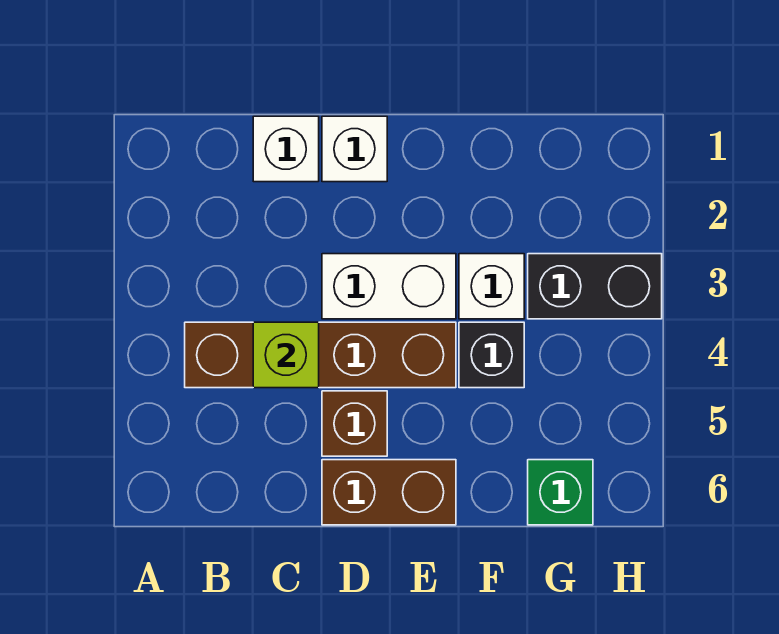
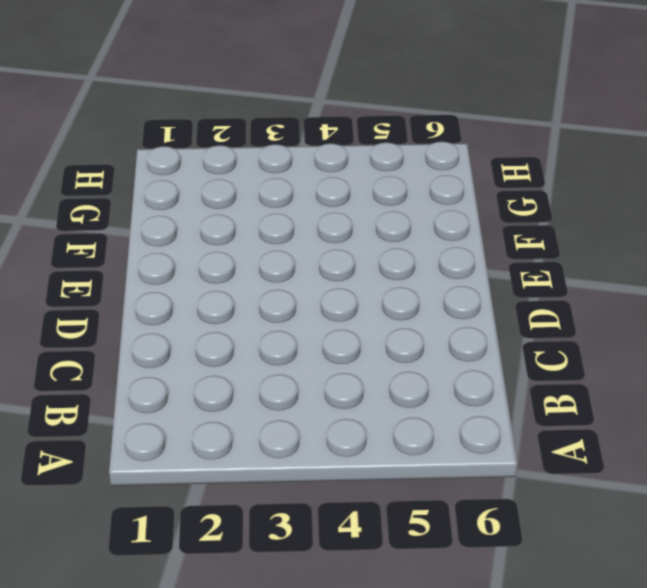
none -> brown 1x4 brick [185,322,456,388]
none -> white 1x1 brick [253,116,319,182]

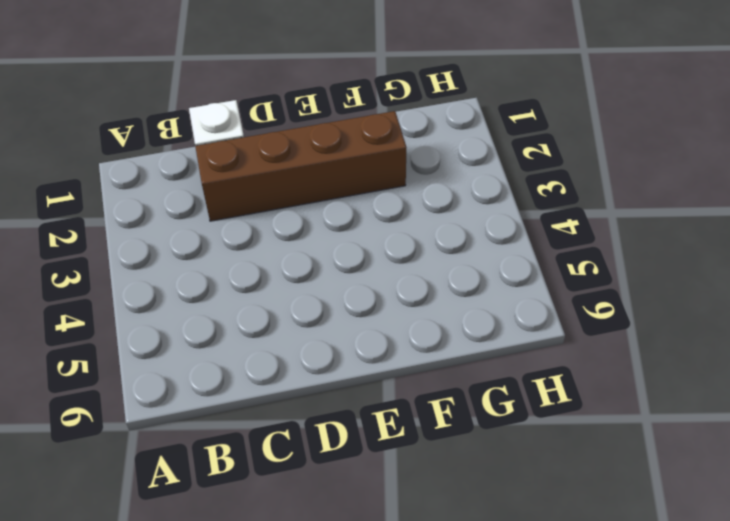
brown 1x4 brick [195,111,407,221] -> brown 1x4 brick moved to [185,322,456,388]
none -> white 1x1 brick [322,116,387,182]
none -> white 1x2 brick [322,254,456,319]

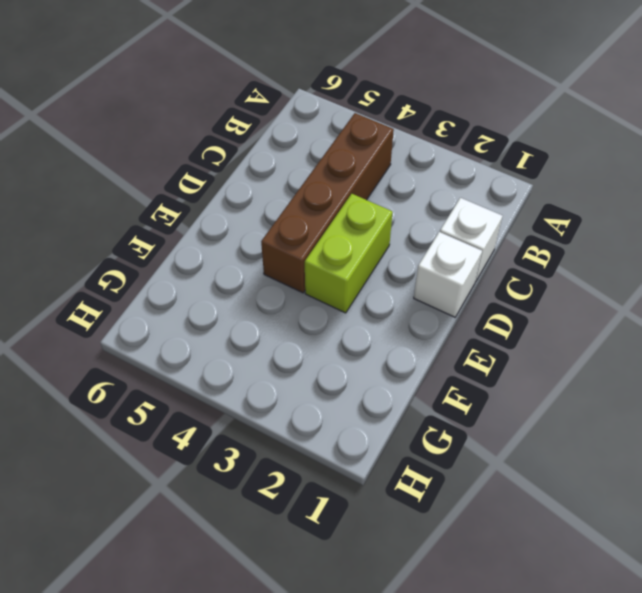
lime 1x2 brick [305,194,393,313] -> white 1x2 brick [322,254,456,319]
none -> brown 1x1 brick [322,391,387,456]
none -> brown 1x2 brick [322,460,456,525]

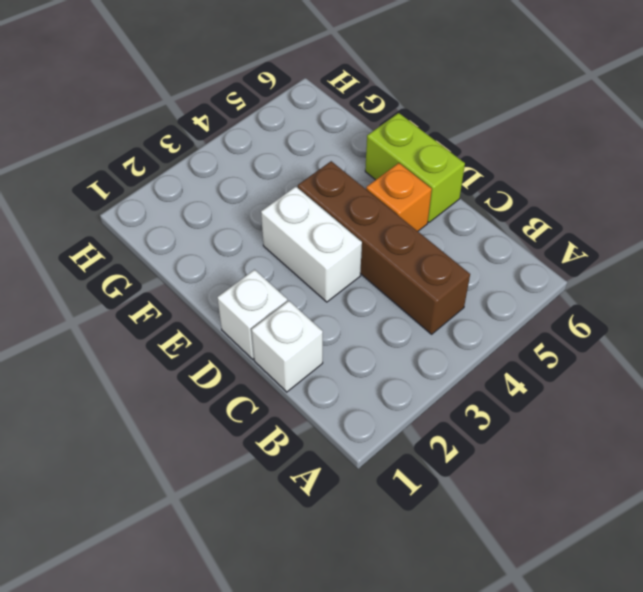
orange 1x1 brick [366,163,432,231] -> brown 1x1 brick [322,391,387,456]
lime 1x2 brick [365,113,465,222] -> brown 1x2 brick [322,460,456,525]
none -> white 1x1 brick [459,254,524,319]
none -> black 1x1 brick [459,322,524,388]

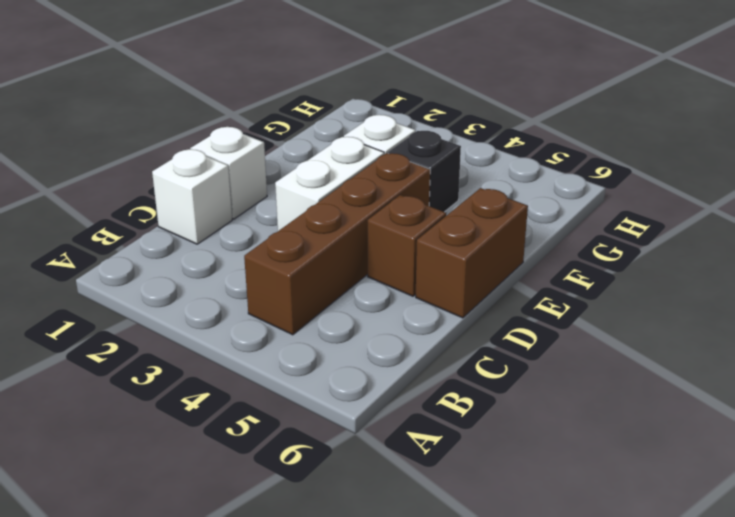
none -> black 1x2 brick [528,254,662,319]
none -> green 1x1 brick [528,460,593,525]

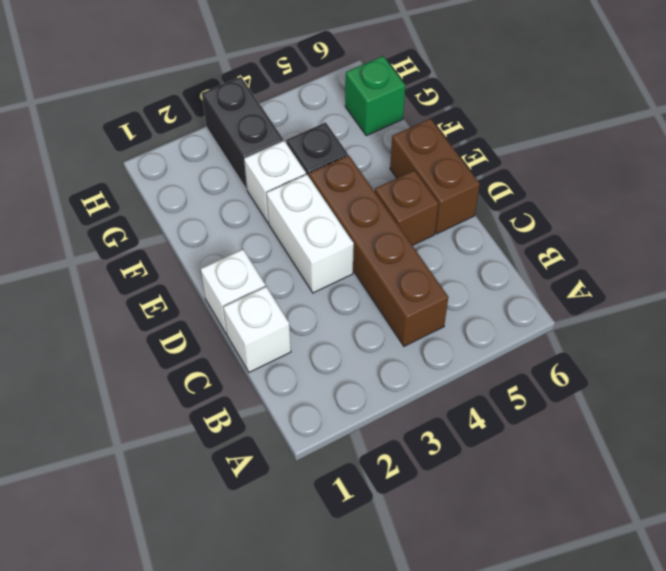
none -> lime 1x1 brick [253,322,319,388]

